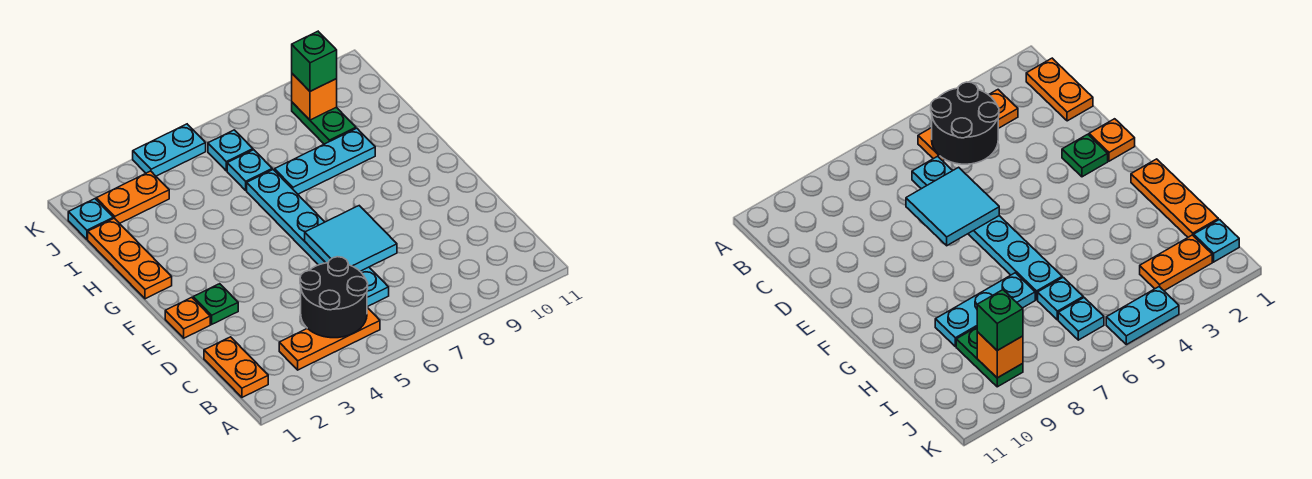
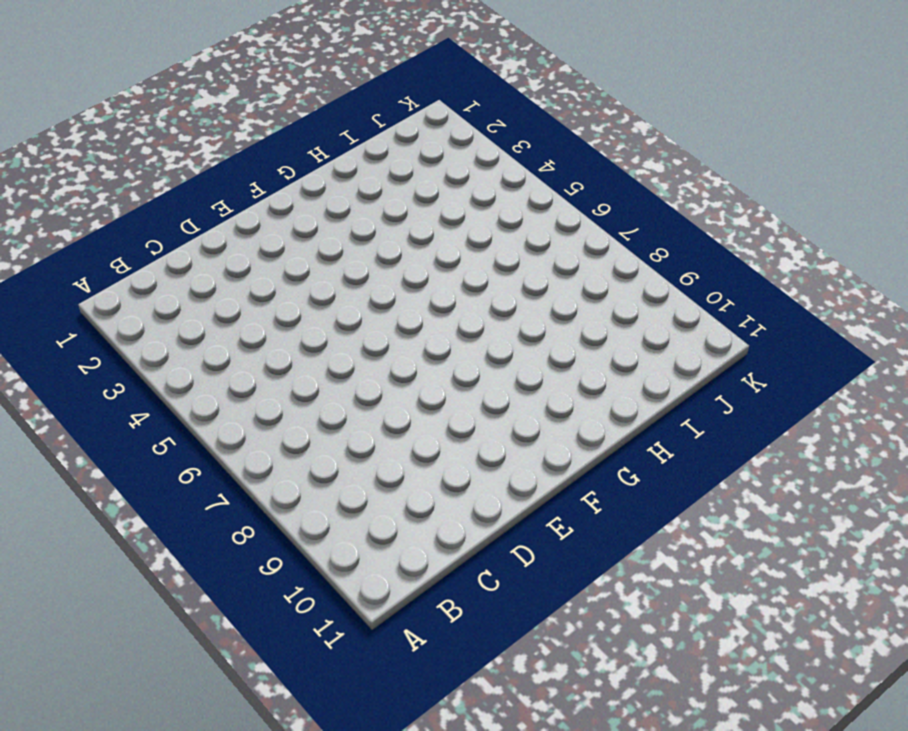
none -> orange 1x2 plate [204,337,268,397]
none -> orange 1x3 plate [279,308,380,370]
none -> cyan 1x6 plate [247,170,389,307]

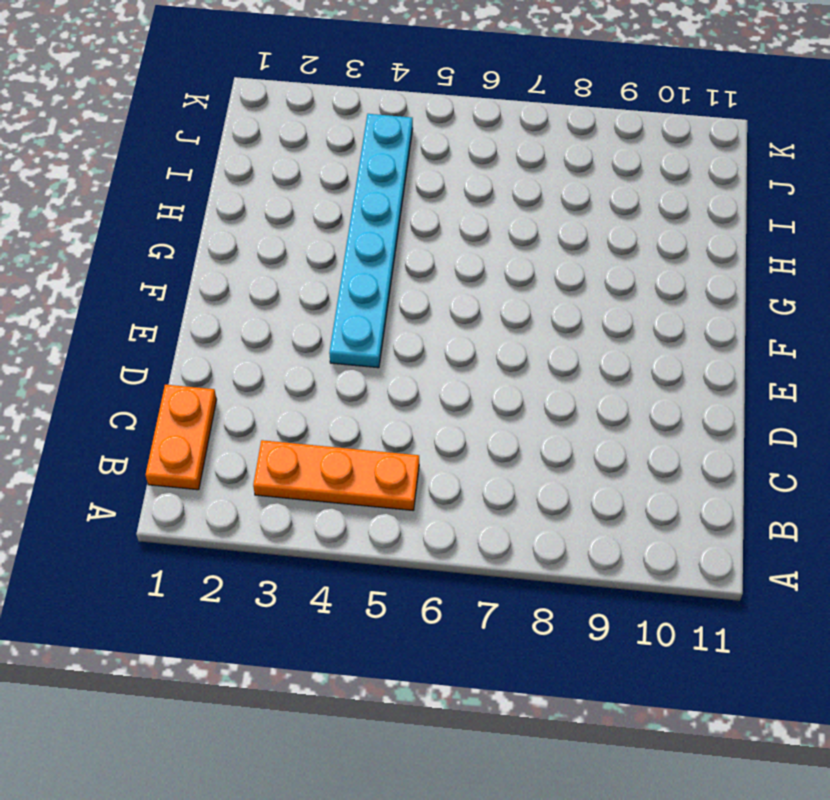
cyan 1x6 plate [329,114,413,368] -> cyan 1x6 plate moved to [247,170,389,307]
none -> orange 1x1 plate [165,297,210,338]
none -> green 1x1 plate [193,284,238,324]
none -> orange 1x3 plate [88,218,172,299]

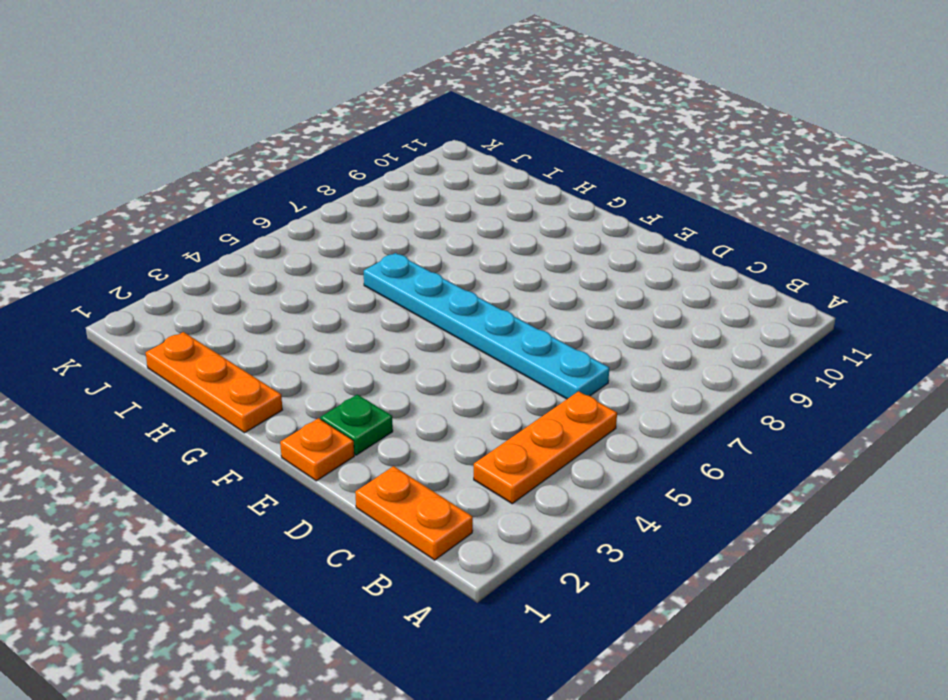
none -> cyan 1x3 plate [275,128,375,194]
none -> cyan 1x1 plate [227,150,272,190]
none -> green 1x2 plate [292,102,356,144]

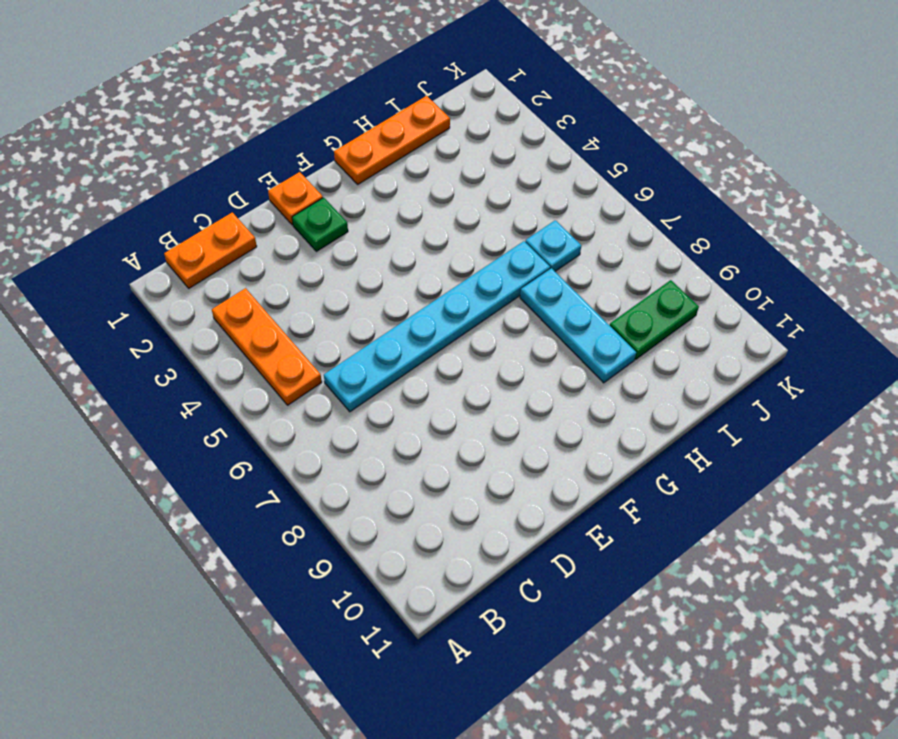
none -> cyan 1x1 plate [68,199,113,239]
none -> orange 1x2 plate [96,171,169,223]
none -> cyan 1x1 plate [208,130,253,171]

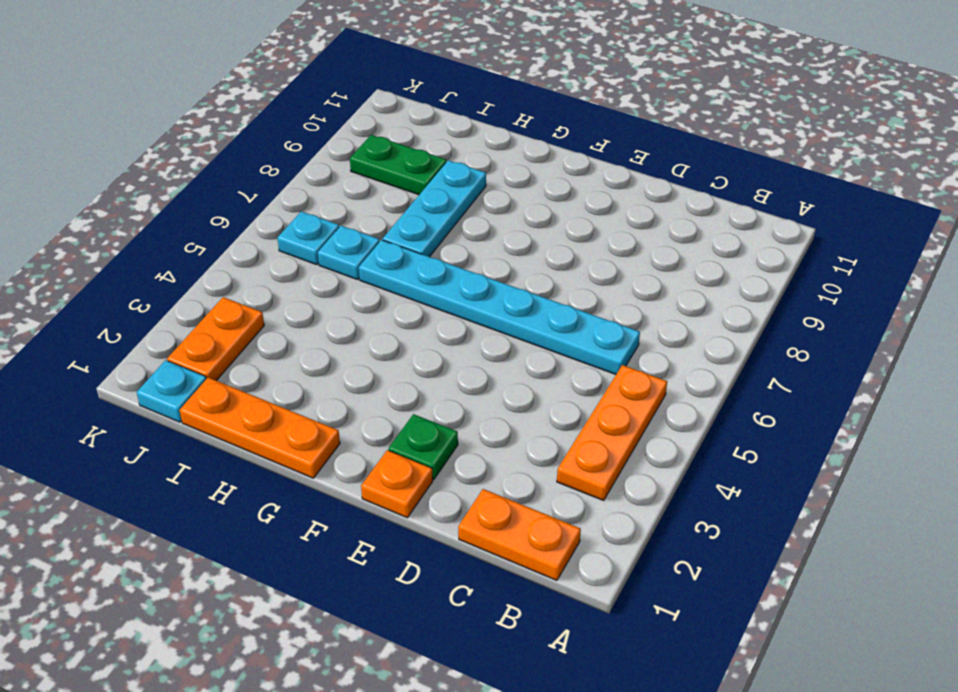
none -> cyan 1x2 plate [133,124,206,176]
none -> black 2x2 round brick [300,257,368,338]
none -> cyan 2x2 tile [305,206,397,271]

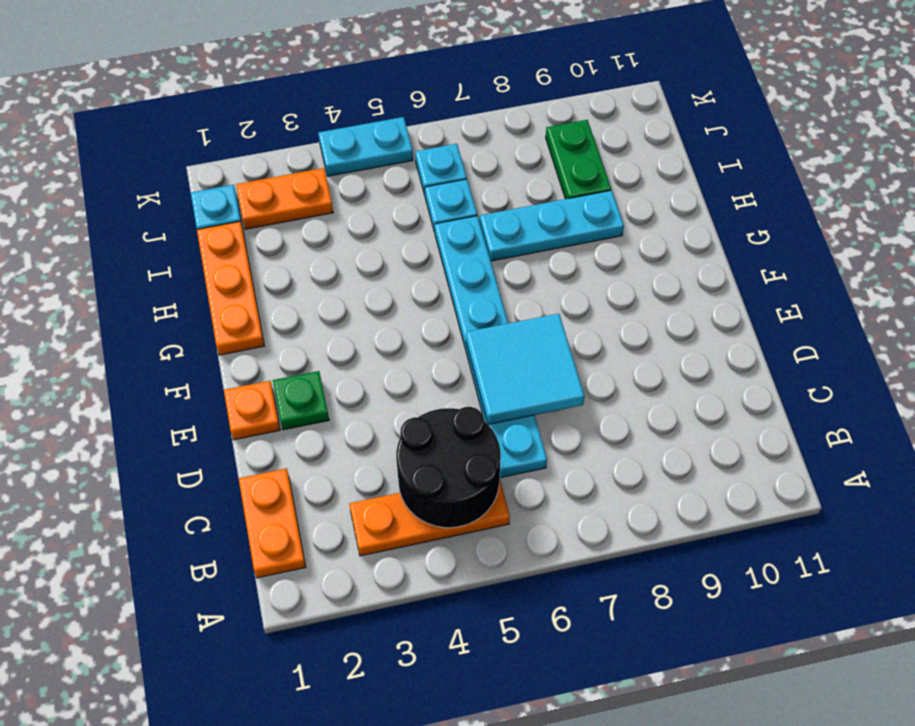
none -> orange 1x1 brick [292,74,337,120]
none -> green 1x1 brick [292,31,337,91]

